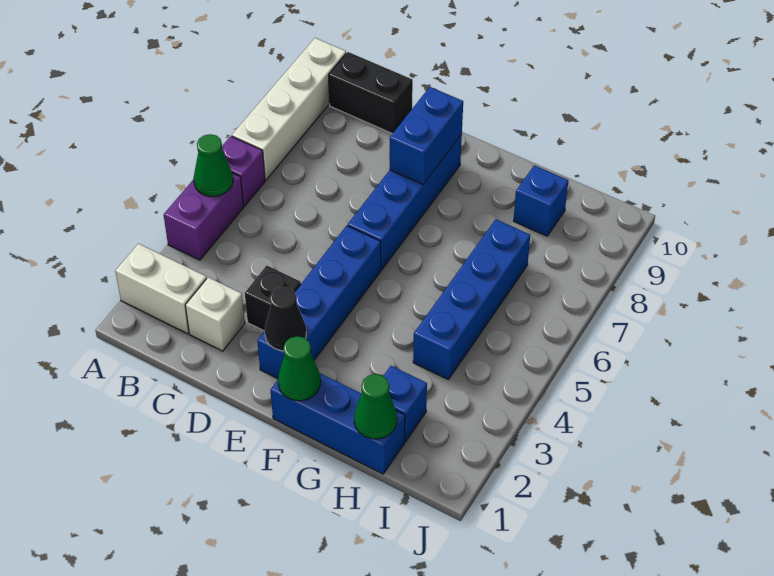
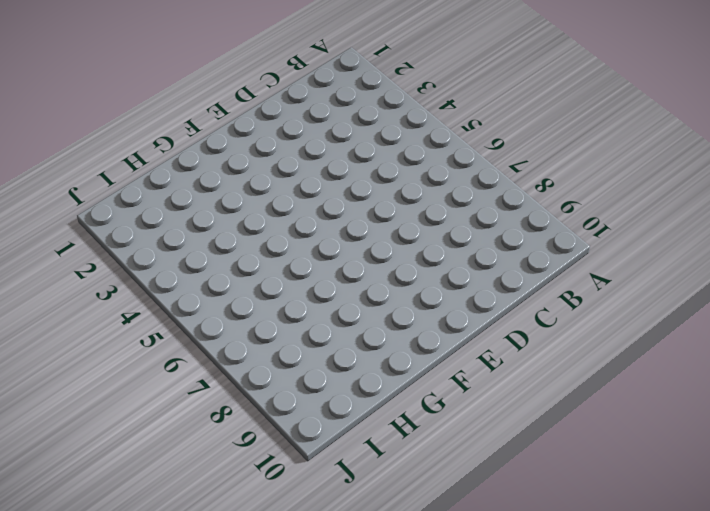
none -> white 1x2 brick [115,244,207,334]
none -> purple 1x2 brick [164,173,244,260]
none -> purple 1x1 brick [222,136,265,206]

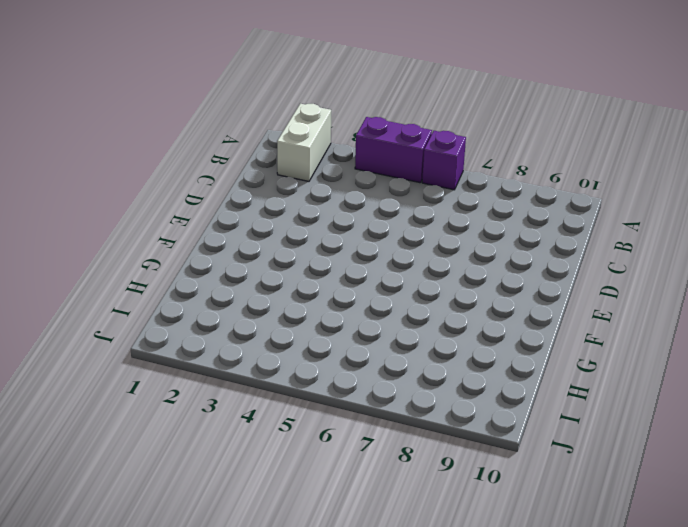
none -> white 1x4 brick [232,38,346,180]
none -> black 1x2 brick [329,52,413,134]
none -> white 1x1 brick [185,277,245,351]

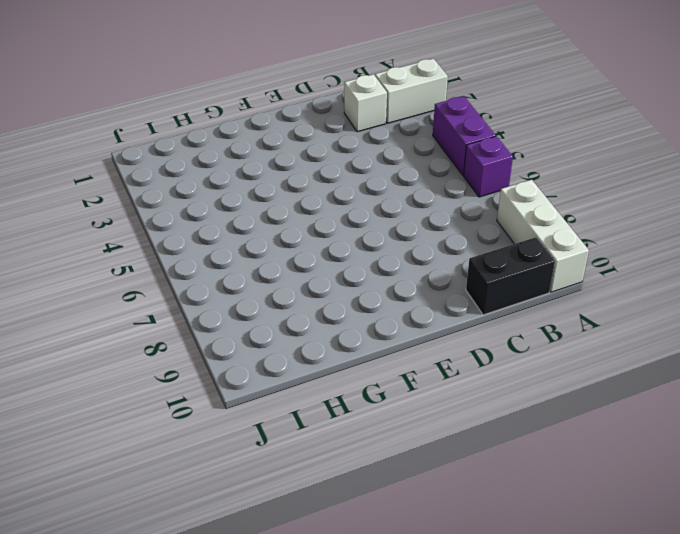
white 1x3 brick [497,180,589,292] -> white 1x4 brick [232,38,346,180]
none -> black 1x1 brick [245,266,301,331]
none -> blue 1x4 brick [257,226,381,378]
none -> blue 1x4 brick [348,134,462,270]

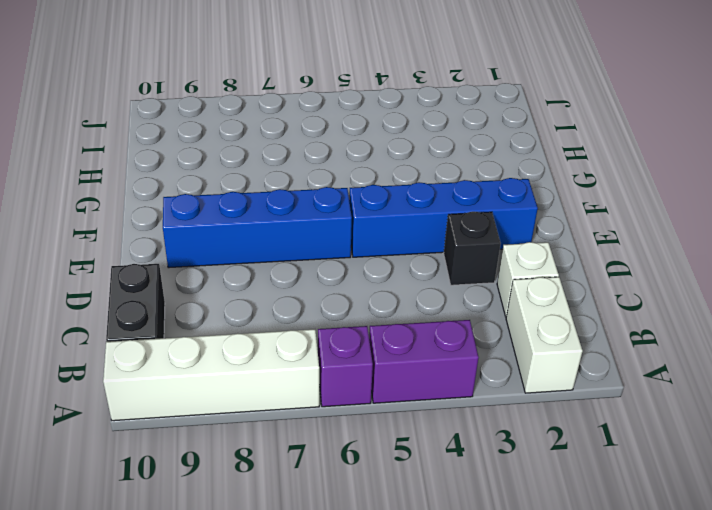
none -> blue 1x3 brick [270,373,405,474]
none -> blue 1x1 brick [383,366,427,442]
none -> blue 1x4 brick [413,219,530,379]

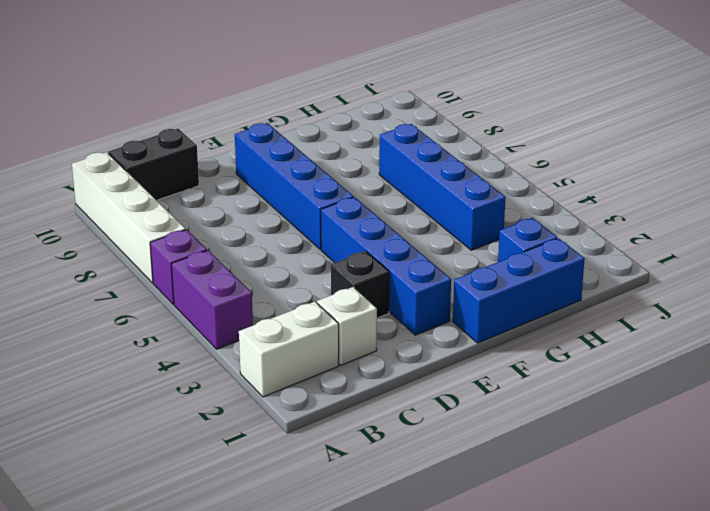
none -> blue 1x1 brick [514,165,568,236]
none -> green 1x1 cone [194,134,233,196]
none -> black 1x1 cone [265,287,306,351]

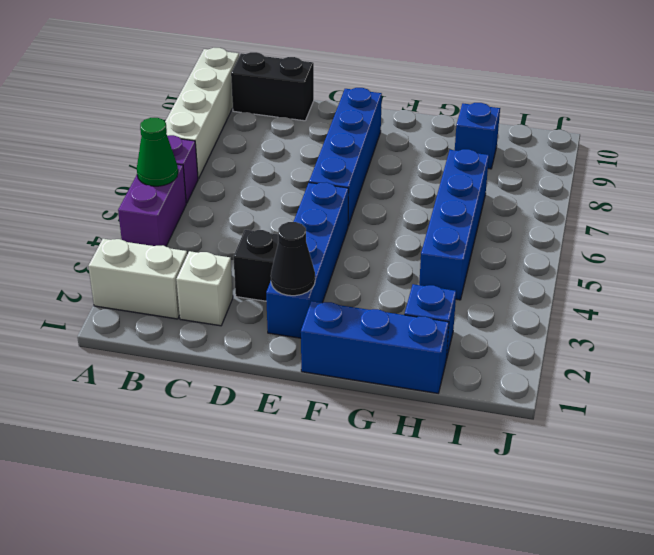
none -> blue 1x2 brick [390,87,463,184]
none -> green 1x1 cone [278,336,321,401]
none -> green 1x1 cone [354,374,397,439]

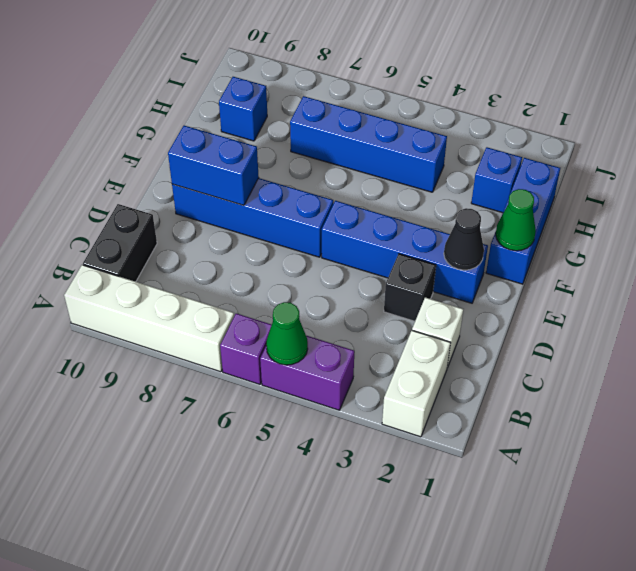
none -> green 1x1 cone [354,374,397,439]

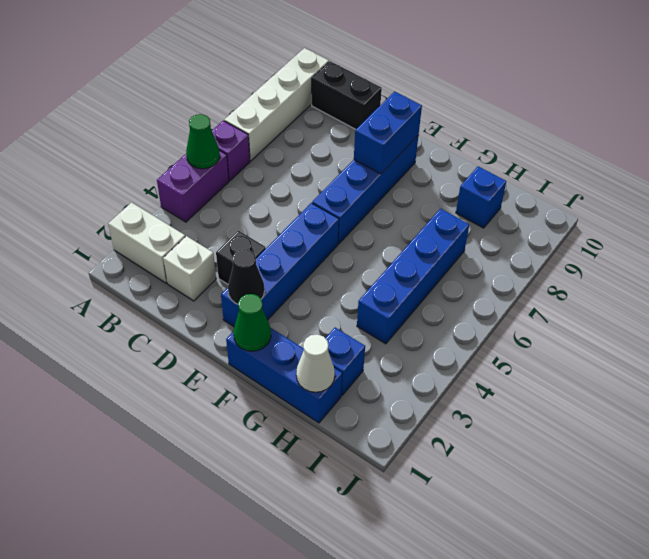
white 1x1 cone [296,334,335,392] -> green 1x1 cone [354,374,397,439]

